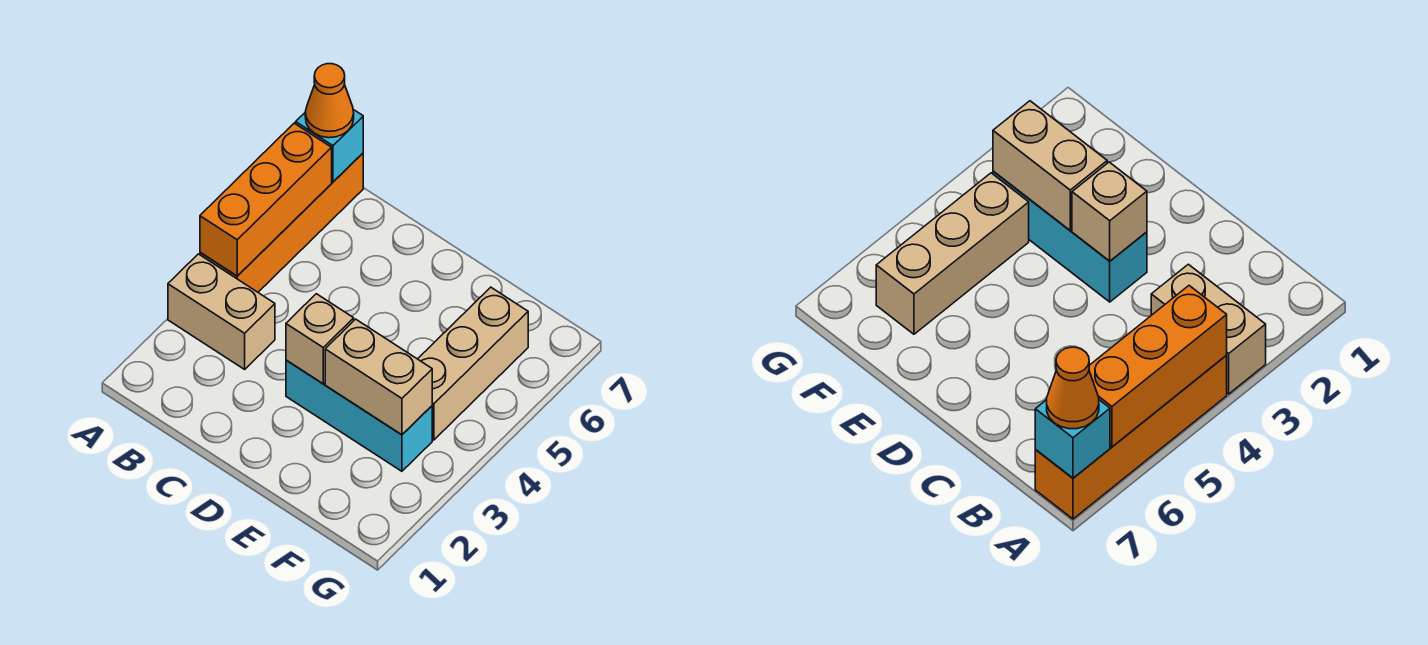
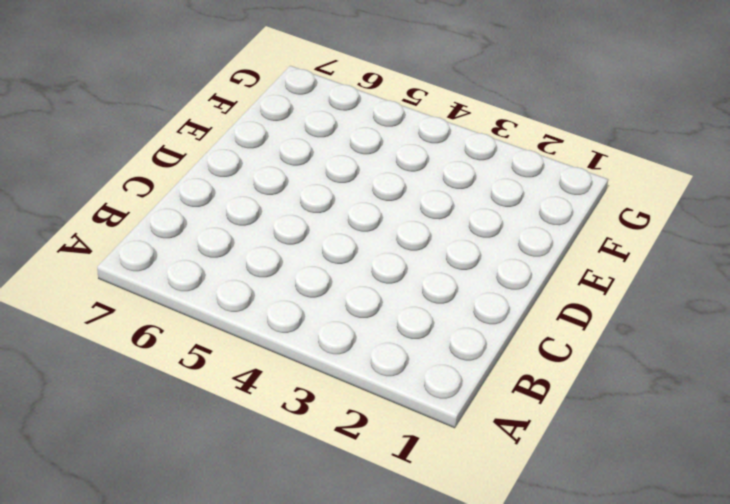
none -> tan 1x2 brick [168,254,275,369]
none -> orange 1x4 brick [200,153,363,292]

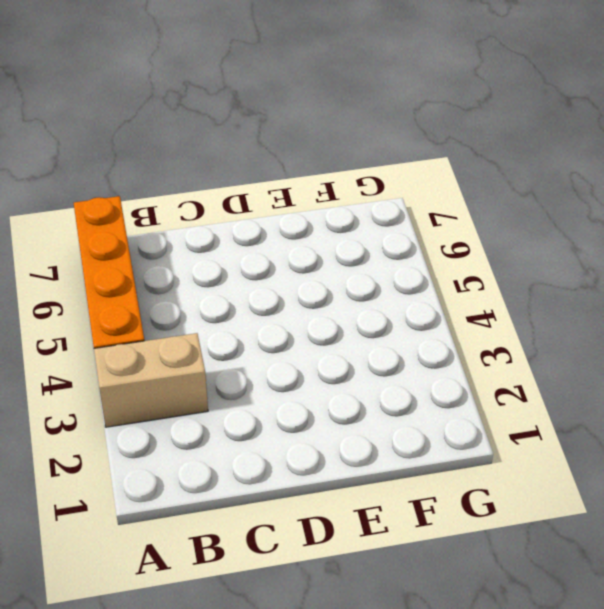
none -> cyan 1x3 brick [286,360,432,471]
none -> tan 1x3 brick [418,287,528,440]

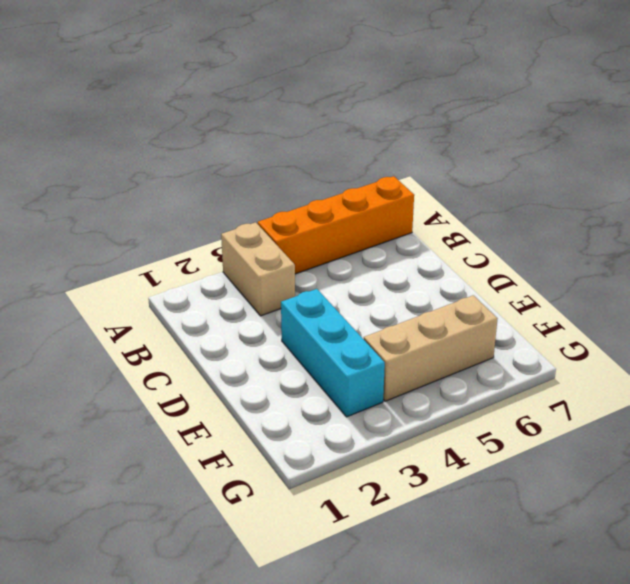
none -> orange 1x3 brick [200,123,332,276]
none -> cyan 1x1 brick [296,110,363,182]

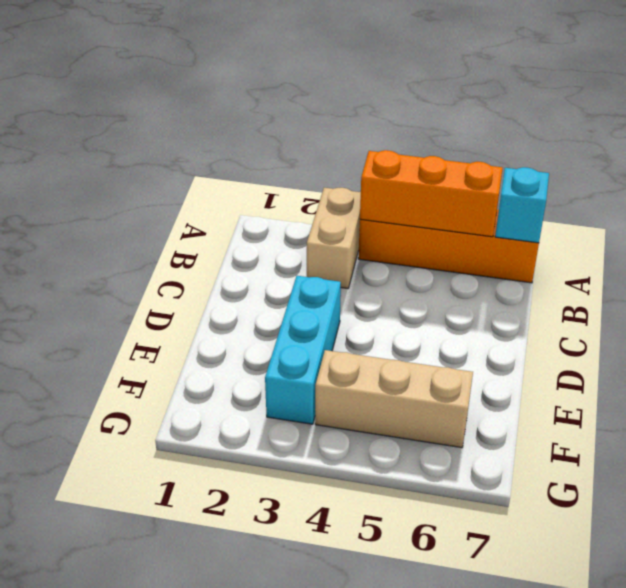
none -> tan 1x1 brick [286,294,354,384]
none -> tan 1x2 brick [325,319,432,435]

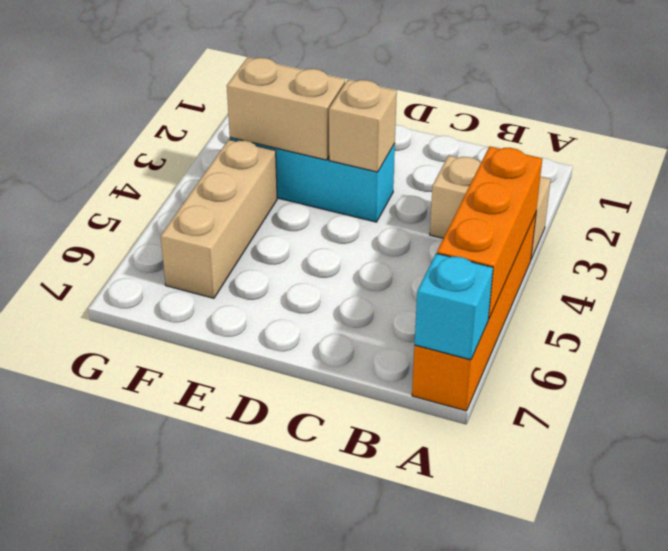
none -> orange 1x1 cone [305,64,354,138]

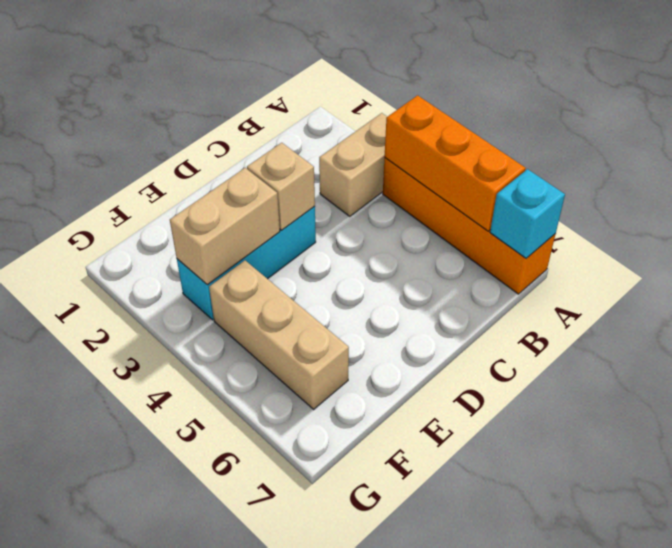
none -> orange 1x1 cone [305,64,354,138]

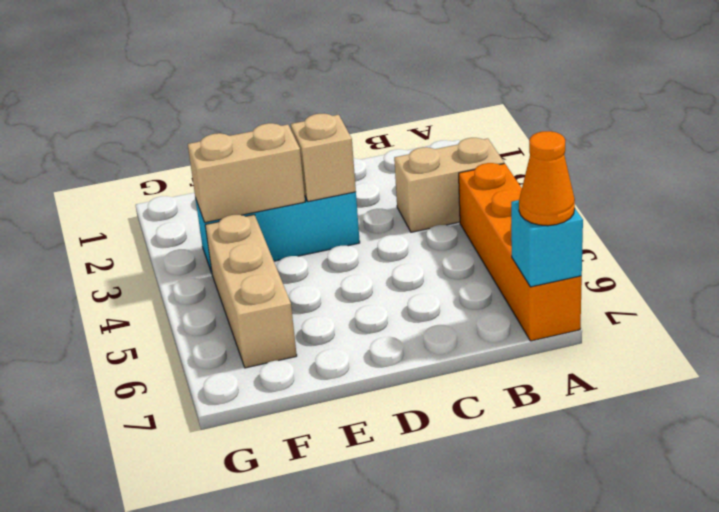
none -> orange 1x3 brick [200,123,332,276]

